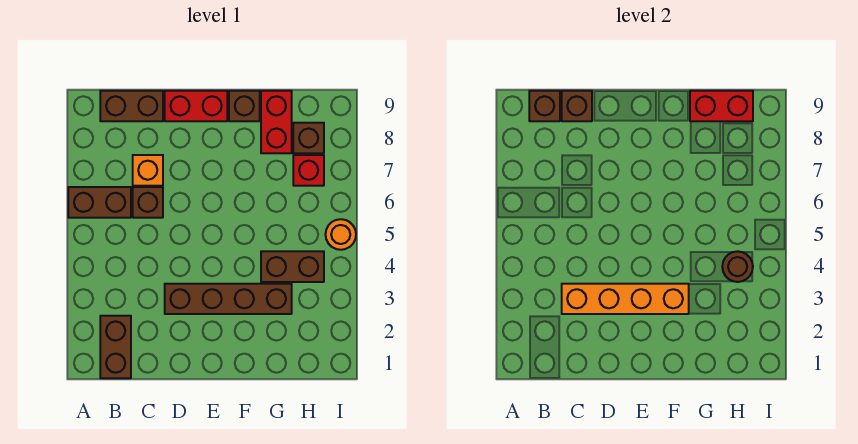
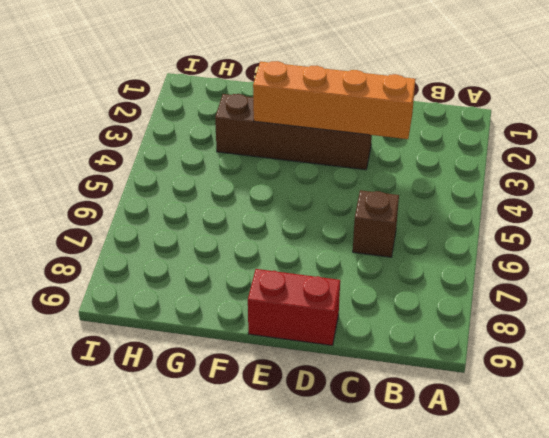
none -> brown 1x2 brick [68,187,131,218]
none -> brown 1x2 brick [100,316,131,378]
none -> brown 1x2 brick [100,91,163,121]

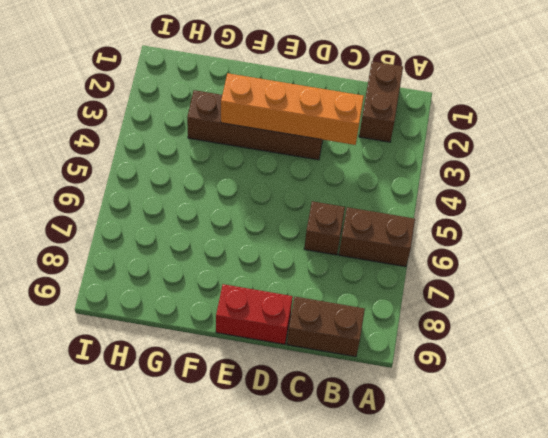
none -> orange 1x1 brick [133,155,163,186]
none -> brown 1x1 brick [229,91,260,121]
none -> brown 1x2 brick [261,251,324,282]

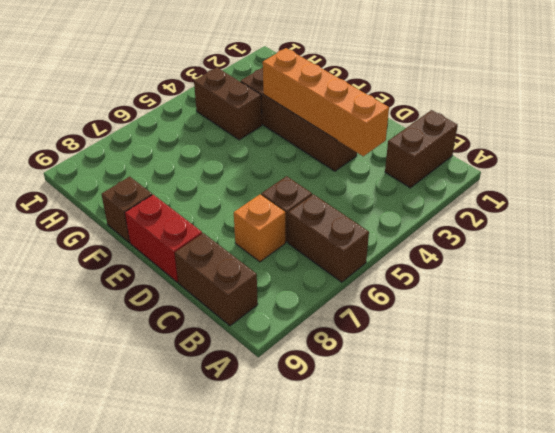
none -> red 1x2 brick [261,91,292,153]
none -> red 1x1 brick [293,155,324,186]
none -> brown 1x1 brick [293,123,324,153]

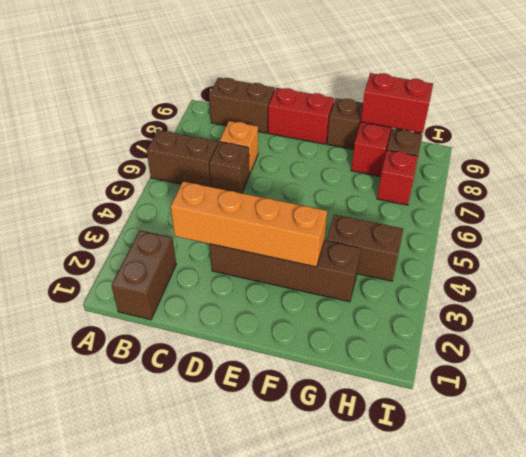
none -> orange 1x1 round brick [326,219,356,250]
none -> brown 1x1 brick [529,91,560,121]
none -> brown 1x1 brick [562,91,592,121]

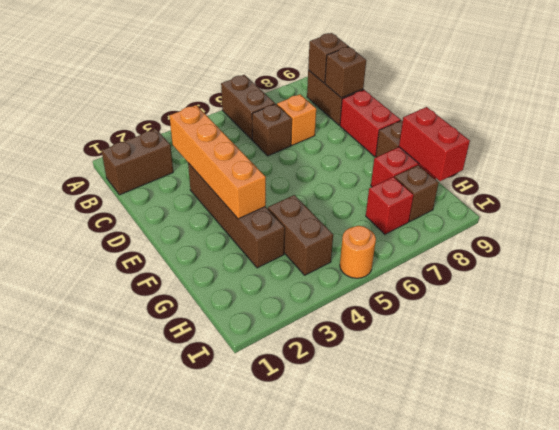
none -> brown 1x1 round brick [722,251,753,282]

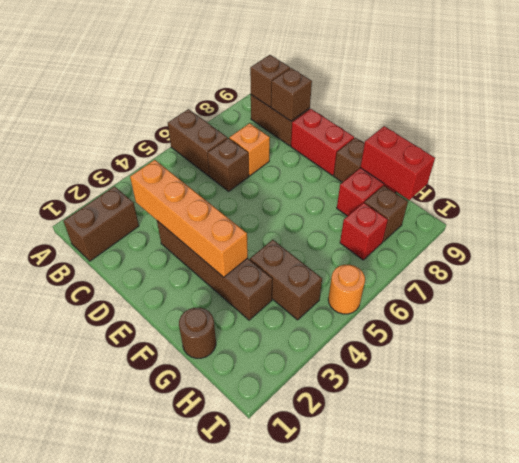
brown 1x1 round brick [179,308,216,358] -> brown 1x1 round brick moved to [722,251,753,282]

